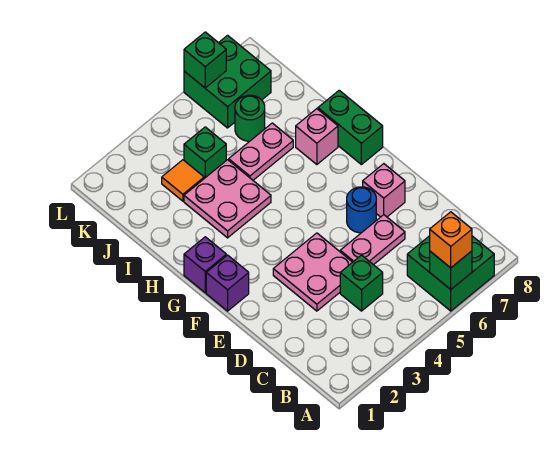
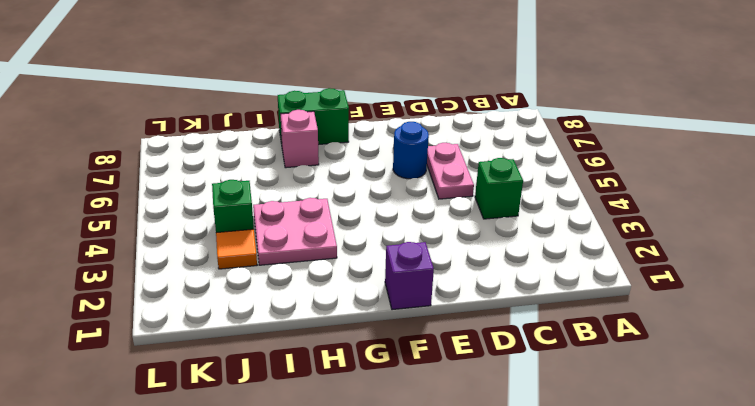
none -> green 2x2 brick [407,236,494,311]
none -> pink 2x2 plate [273,233,352,311]
none -> pink 1x1 brick [363,164,405,217]

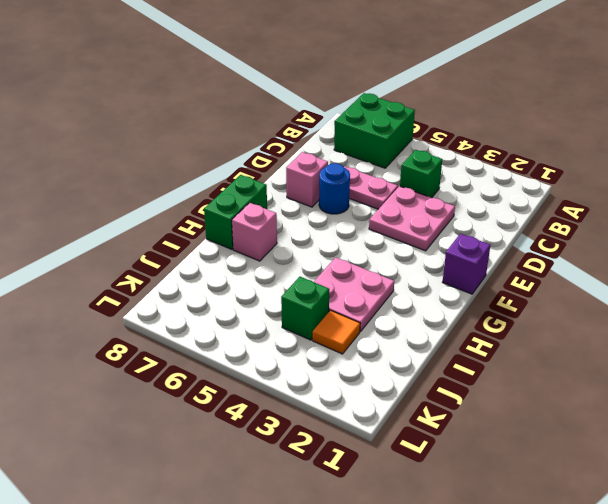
none -> purple 1x1 brick [184,237,226,293]
none -> pink 1x2 plate [229,123,293,180]
none -> green 1x1 round brick [235,95,265,141]

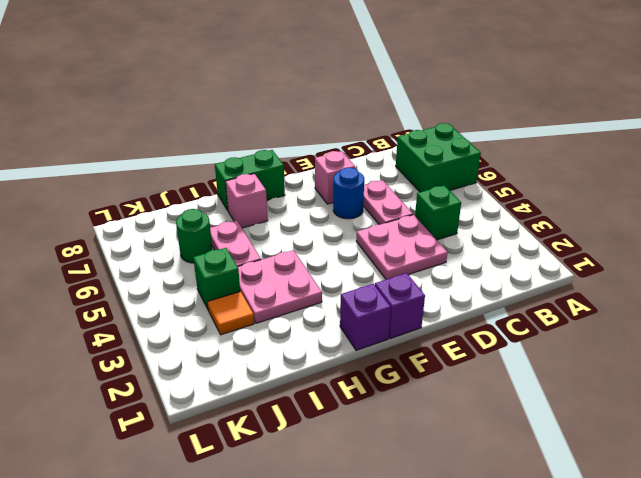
none -> green 2x2 brick [184,35,271,128]
none -> green 1x1 brick [430,251,472,289]
none -> green 1x1 brick [184,32,226,88]

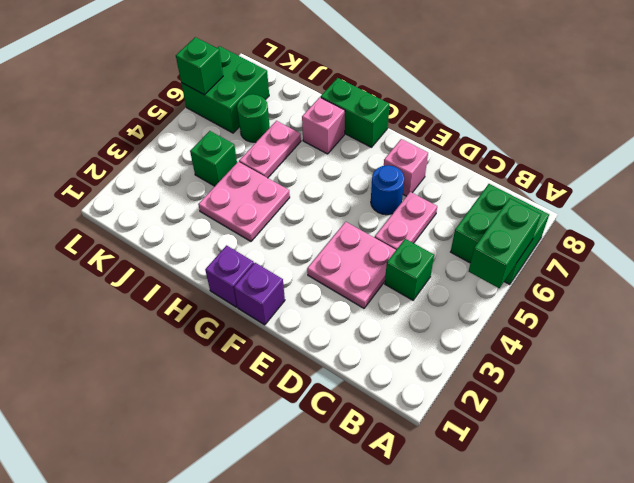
green 1x2 brick [469,198,541,288] -> green 1x1 brick [430,251,472,289]
none -> orange 1x1 tile [162,160,204,201]
none -> orange 1x1 brick [430,212,472,268]

